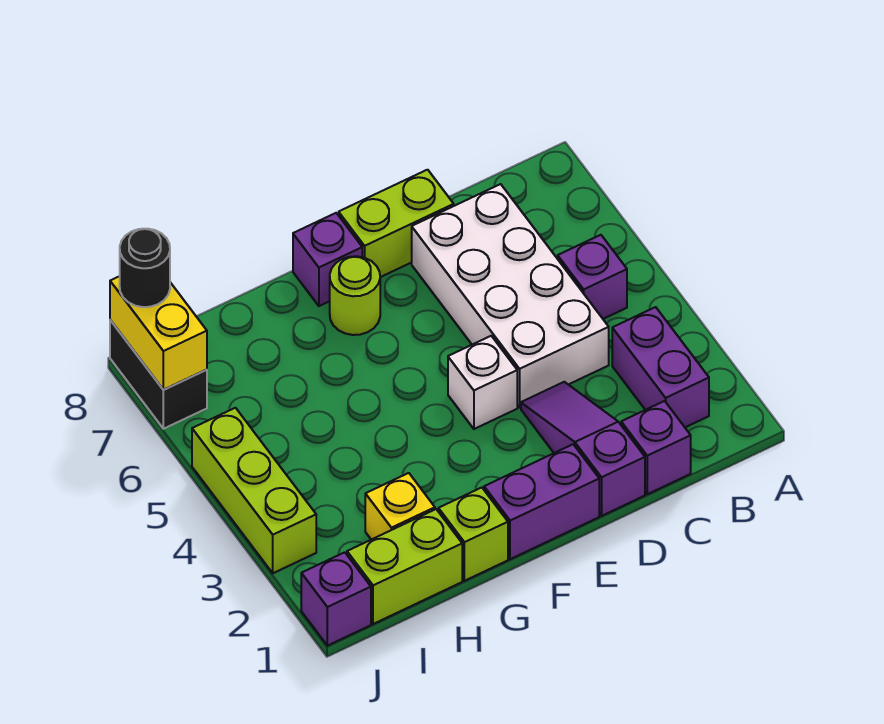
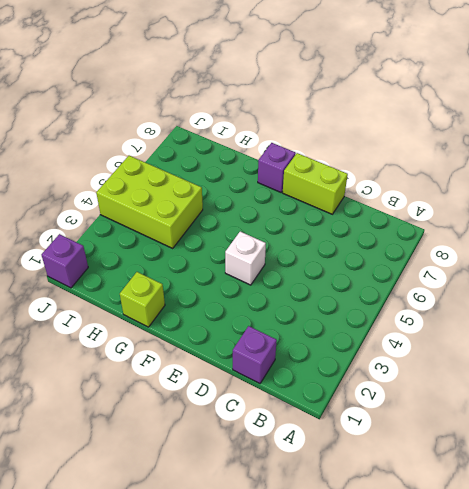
lime 2x3 brick [96,156,203,248] -> lime 1x3 brick [192,408,316,573]
none -> purple 1x2 brick [612,307,709,427]
none -> purple 1x1 brick [558,235,627,319]
none -> white 2x4 brick [412,184,609,407]

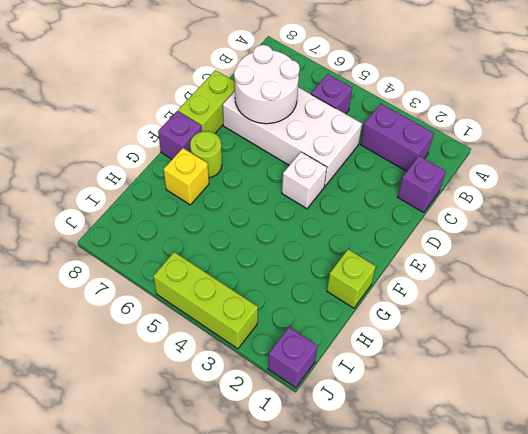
white 2x2 round brick [234,45,300,124] -> none
yellow 1x1 brick [164,148,209,205] -> yellow 1x1 brick moved to [365,473,435,540]
none -> purple 1x3 slope [521,382,645,516]
none -> purple 1x2 brick [484,444,599,559]
none -> lime 1x2 brick [347,509,462,624]

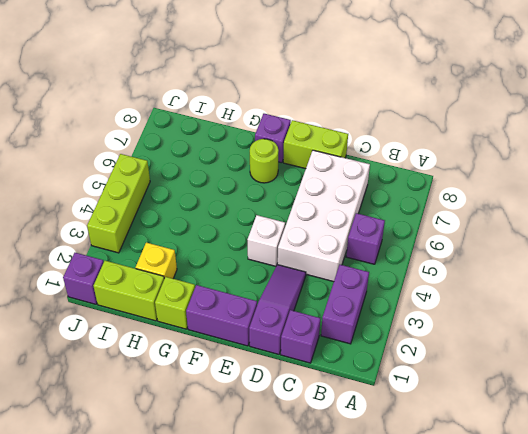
none -> black 1x2 brick [110,320,207,429]
none -> yellow 1x2 brick [110,276,207,390]
none -> black 1x1 round brick [120,229,170,307]

